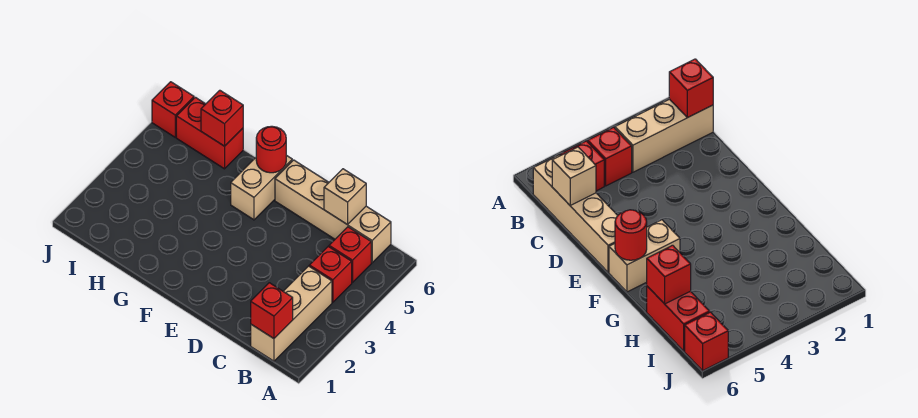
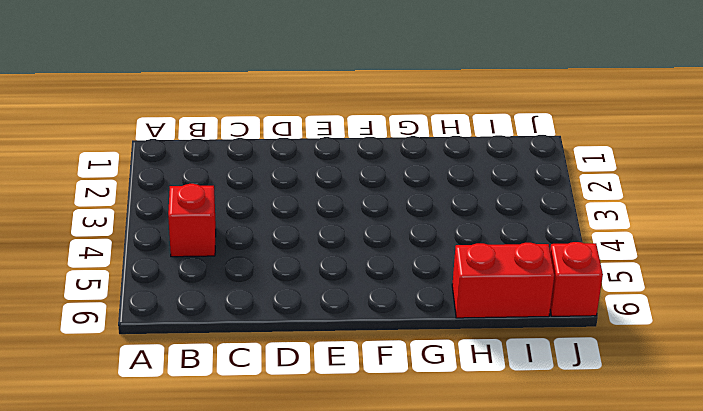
none -> tan 1x3 brick [251,266,332,361]
none -> red 1x1 brick [329,227,371,283]

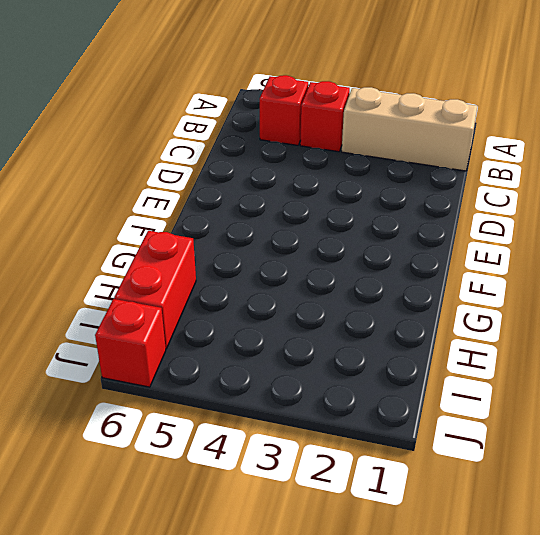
none -> tan 1x4 brick [275,160,391,263]
none -> tan 1x2 brick [231,155,292,220]

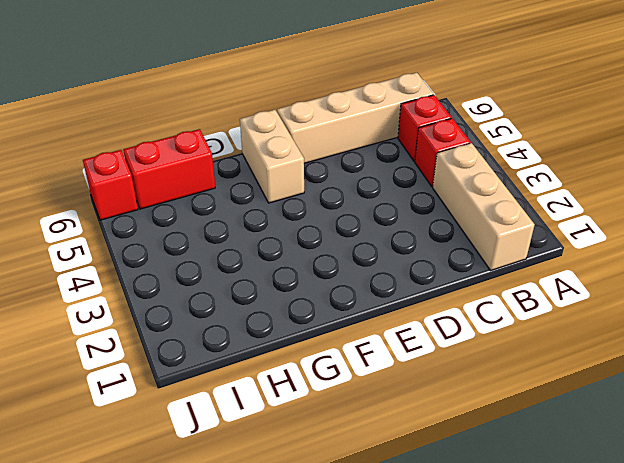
none -> red 1x1 brick [251,283,293,339]
none -> tan 1x1 brick [324,169,366,224]

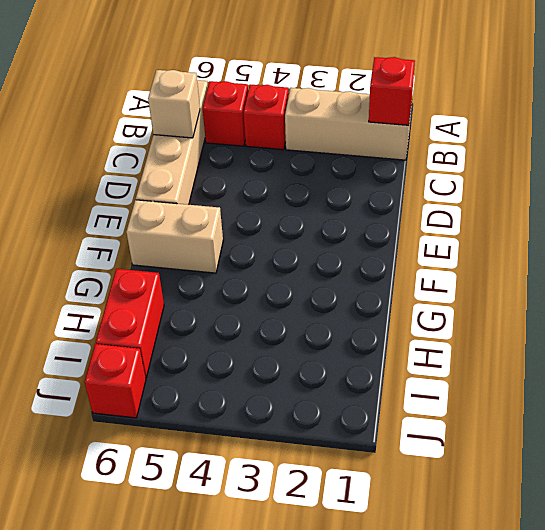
none -> red 1x1 round brick [256,126,286,173]
none -> red 1x1 brick [201,90,243,146]

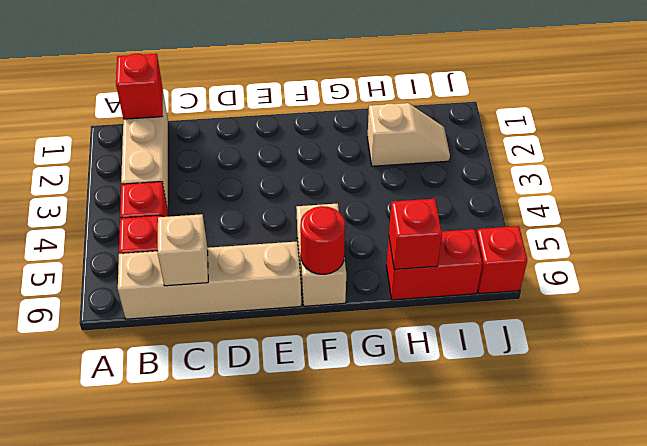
tan 1x2 slope [367,103,450,166] -> none

